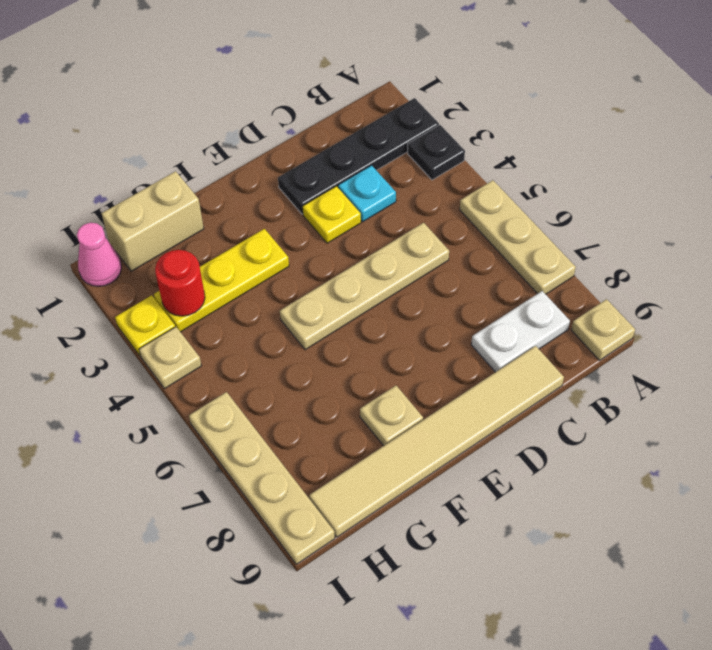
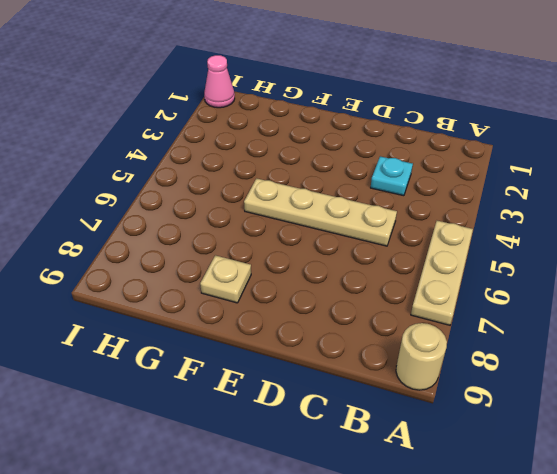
tan 1x1 round brick [396,323,447,390] -> tan 1x1 plate [571,299,635,360]
none -> black 1x4 plate [278,98,439,214]
none -> black 1x1 plate [408,125,465,180]
none -> white 1x2 plate [471,291,570,372]

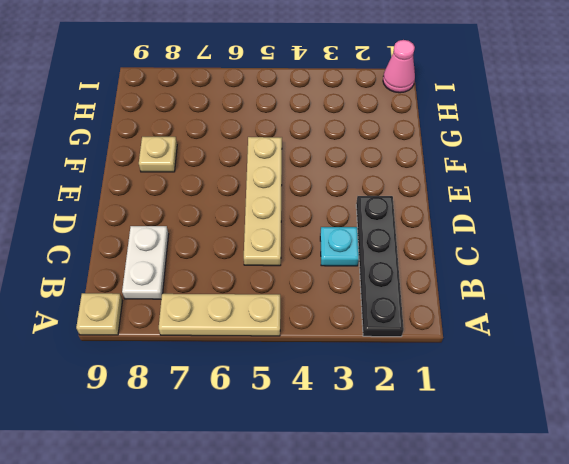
none -> black 1x1 plate [408,125,465,180]
none -> tan 1x6 tile [309,346,564,537]
none -> yellow 1x1 plate [303,186,361,243]

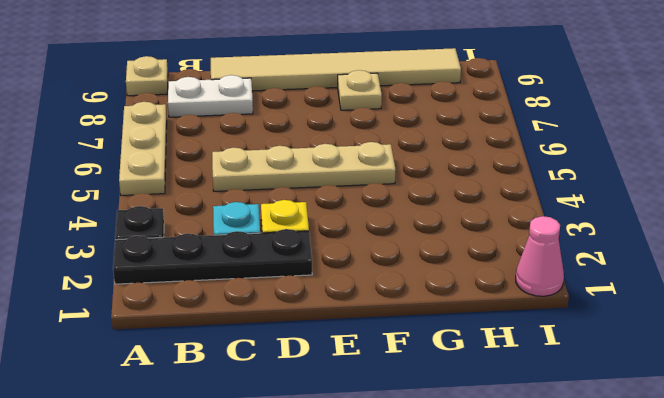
none -> yellow 1x3 plate [154,229,289,332]
none -> tan 1x2 brick [101,171,204,271]
none -> yellow 1x1 plate [115,295,175,356]

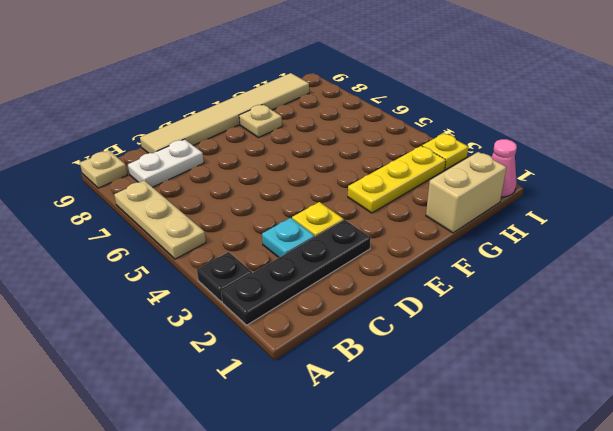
none -> tan 1x4 plate [280,223,449,350]
none -> tan 1x1 plate [139,327,201,389]
none -> tan 1x4 plate [189,392,335,564]

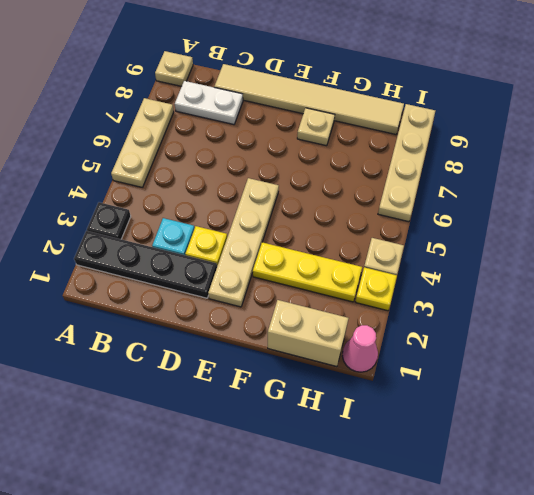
tan 1x4 plate [208,178,279,307] -> tan 1x4 plate turned to [280,223,449,350]
none -> red 1x1 round brick [155,250,205,316]

